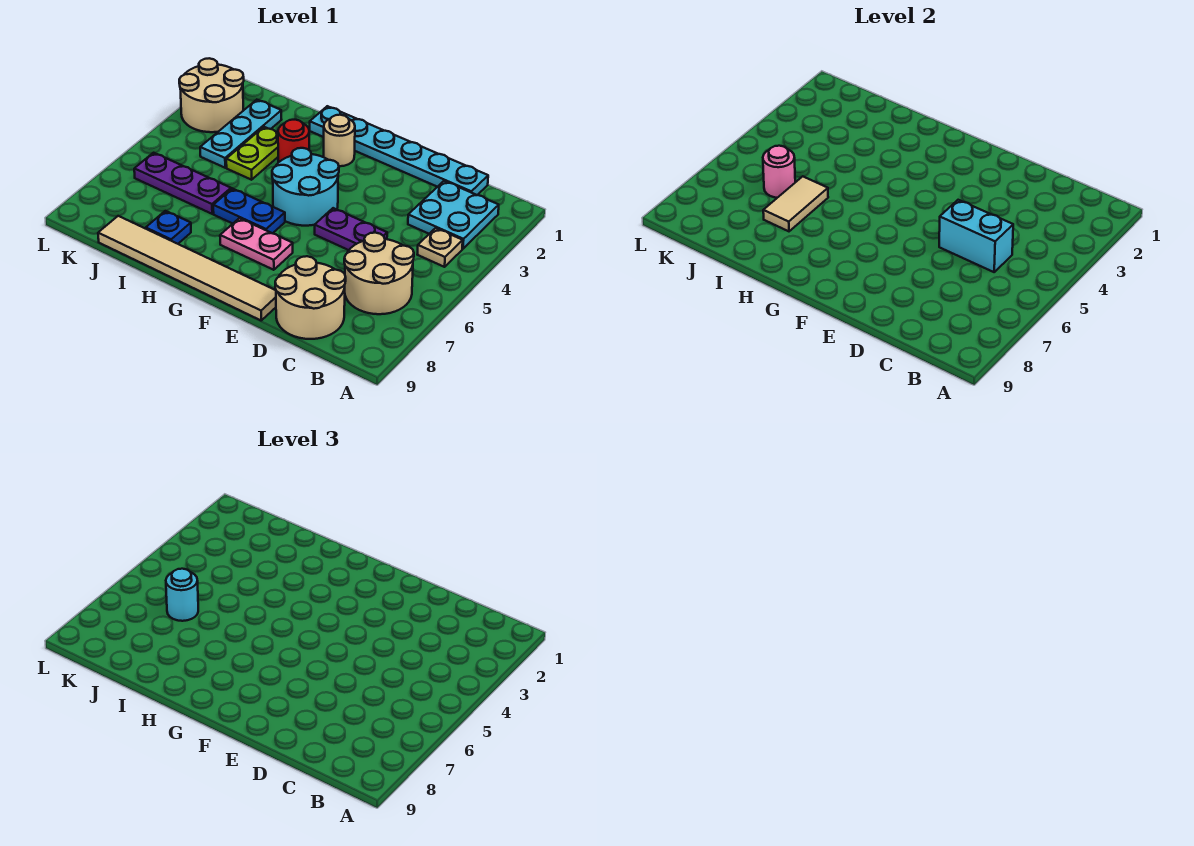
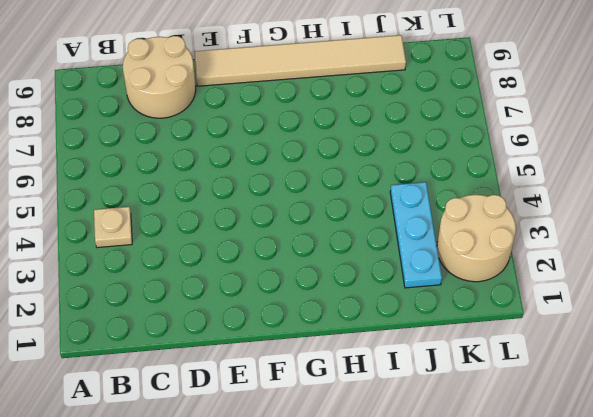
none -> cyan 2x2 plate [408,181,499,249]
none -> tan 2x2 round brick [344,233,414,314]
none -> cyan 1x6 plate [310,106,488,195]

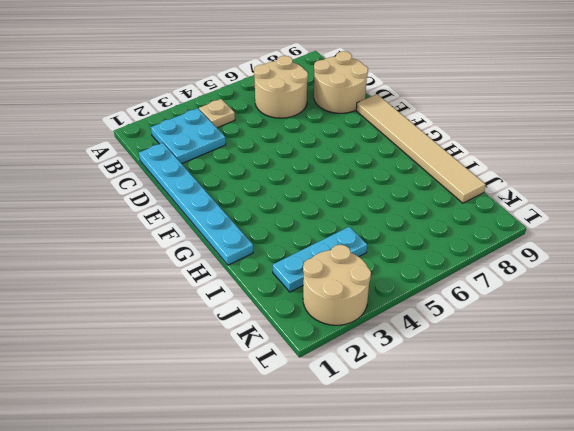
none -> purple 1x2 plate [315,208,387,250]
none -> cyan 2x2 round brick [272,148,339,226]
none -> pink 1x2 plate [220,218,293,270]

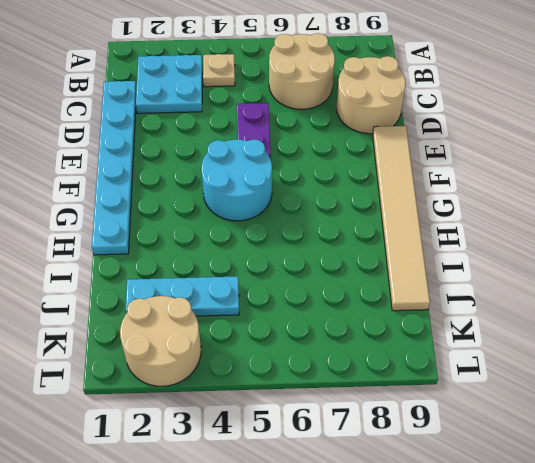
none -> pink 1x2 plate [220,218,293,270]
none -> tan 1x1 round brick [324,115,355,166]
none -> blue 1x2 plate [213,188,285,233]

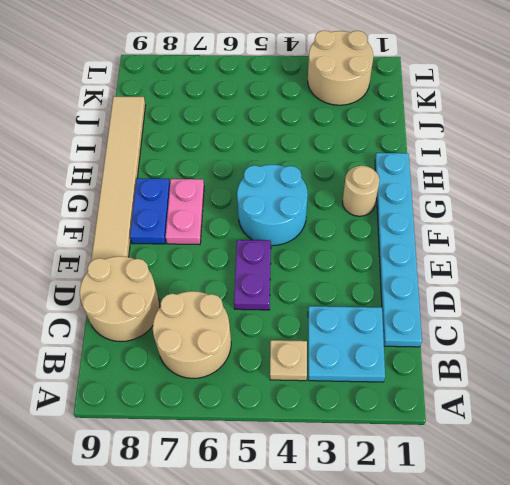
blue 1x2 plate [130,178,170,244] -> blue 1x2 plate moved to [213,188,285,233]
none -> red 1x1 round brick [278,120,309,162]
none -> lime 1x2 plate [226,127,278,180]
none -> purple 1x3 plate [134,153,231,214]

